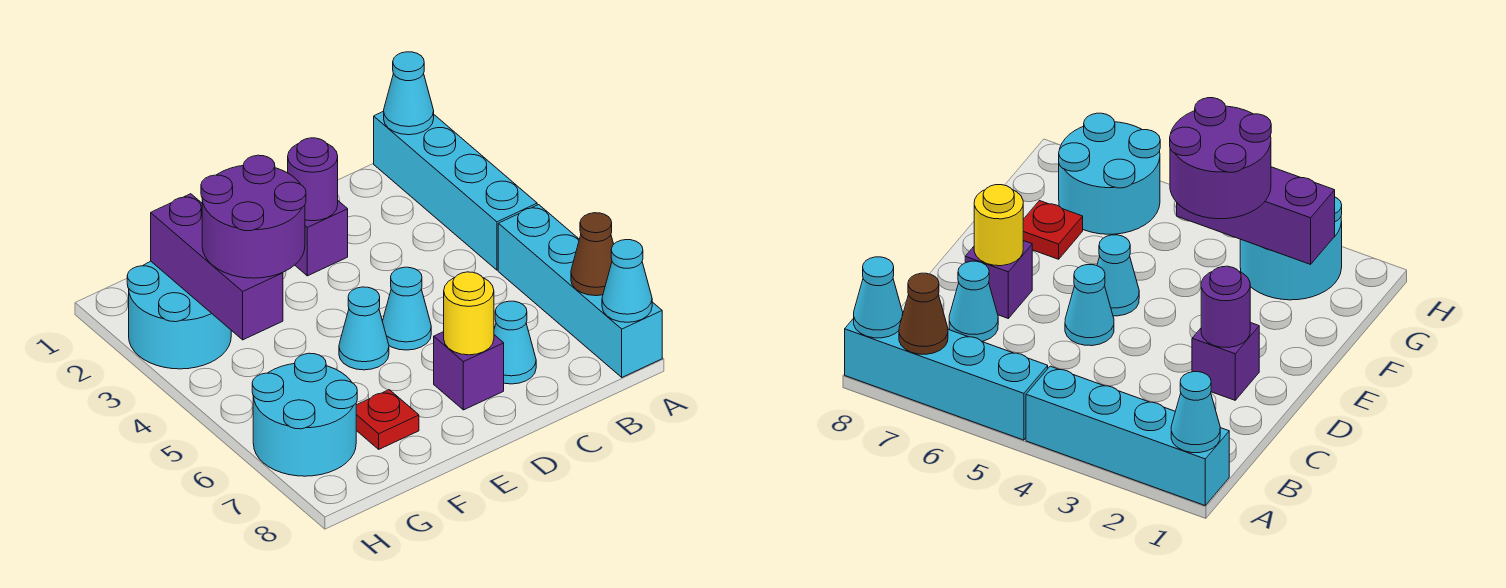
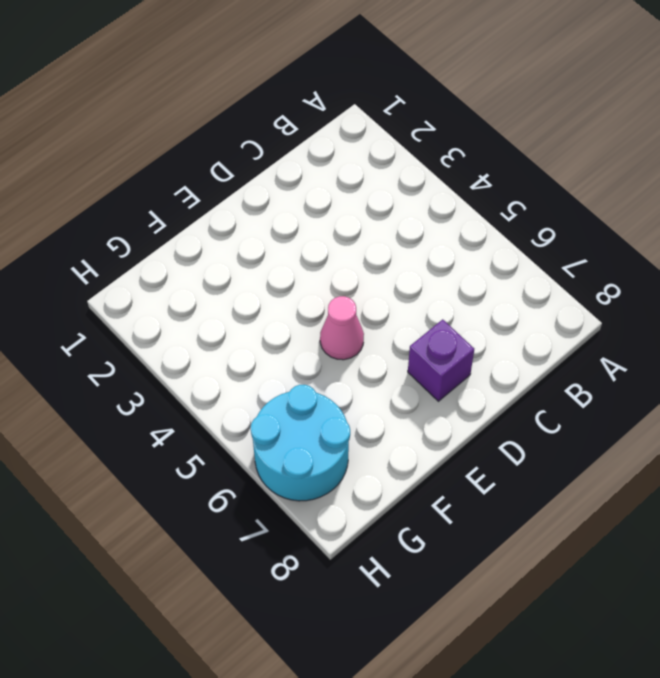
pink 1x1 cone [320,296,364,360] -> cyan 1x1 cone [339,287,389,370]
none -> cyan 1x4 brick [374,111,537,270]
none -> cyan 1x4 brick [498,205,662,377]
none -> cyan 1x1 cone [494,301,536,384]

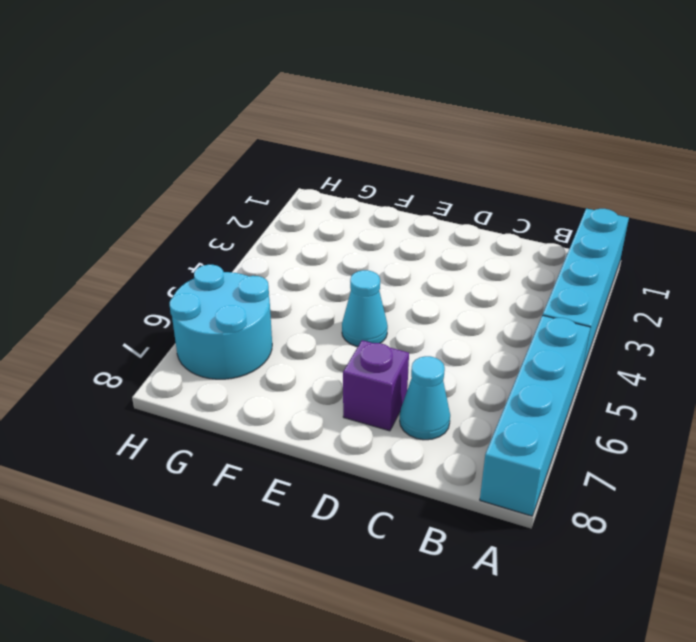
none -> purple 1x1 brick [295,201,348,276]
none -> cyan 1x1 cone [382,267,431,350]
none -> red 1x1 plate [356,390,419,449]

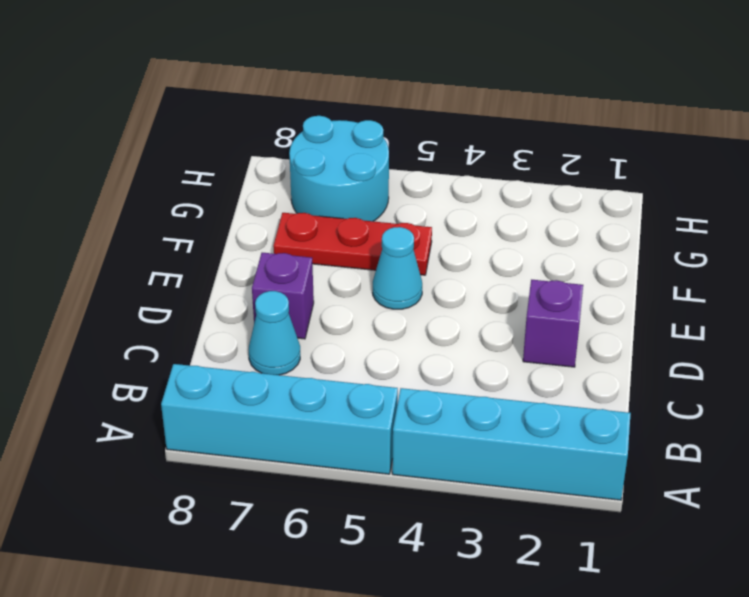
red 1x3 plate [273,213,432,275] -> red 1x1 plate [356,390,419,449]
none -> cyan 1x1 cone [382,267,431,350]
none -> cyan 2x2 round brick [127,261,231,369]
none -> cyan 1x1 cone [384,52,434,135]

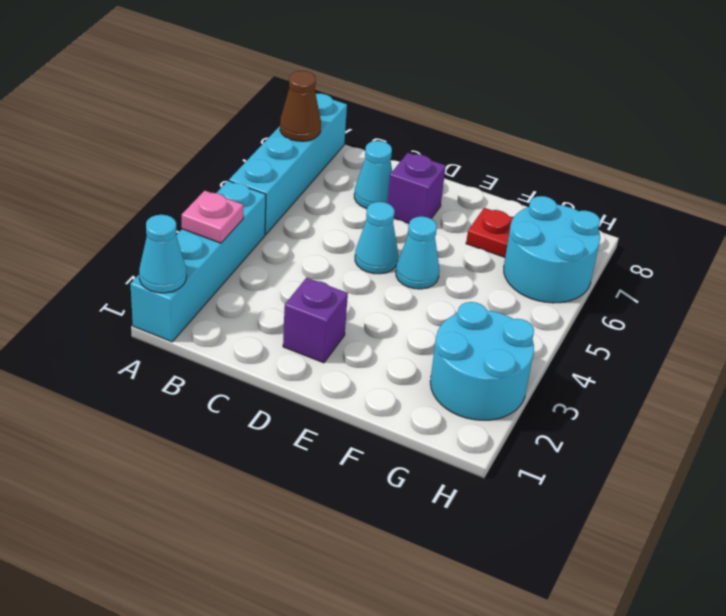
pink 1x1 plate [182,191,243,243] -> none
none -> cyan 1x1 cone [602,240,652,322]
none -> purple 1x1 round brick [288,138,338,221]
none -> yellow 1x1 round brick [444,272,494,355]

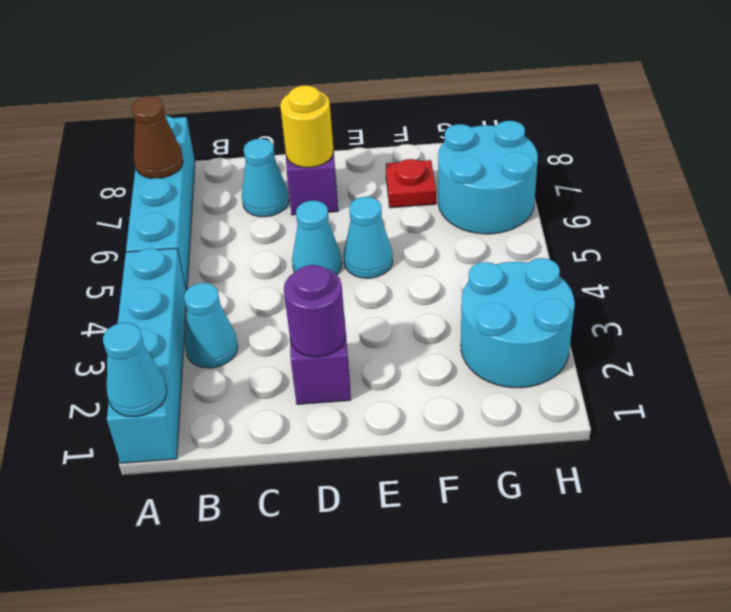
cyan 1x1 cone [184,283,238,368] -> cyan 1x1 cone moved to [602,240,652,322]
none -> purple 1x3 brick [151,194,283,340]
none -> purple 2x2 round brick [201,155,306,278]

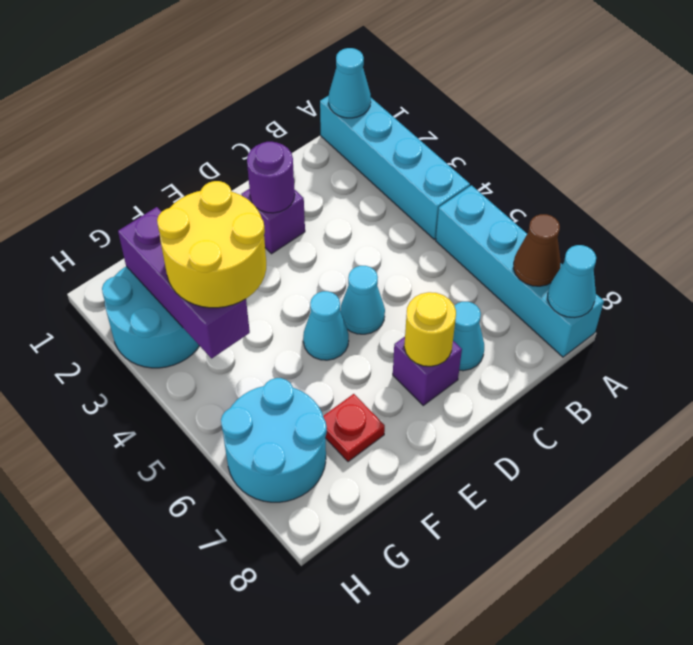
yellow 2x2 round brick [157,181,266,308] -> purple 2x2 round brick [201,155,306,278]

